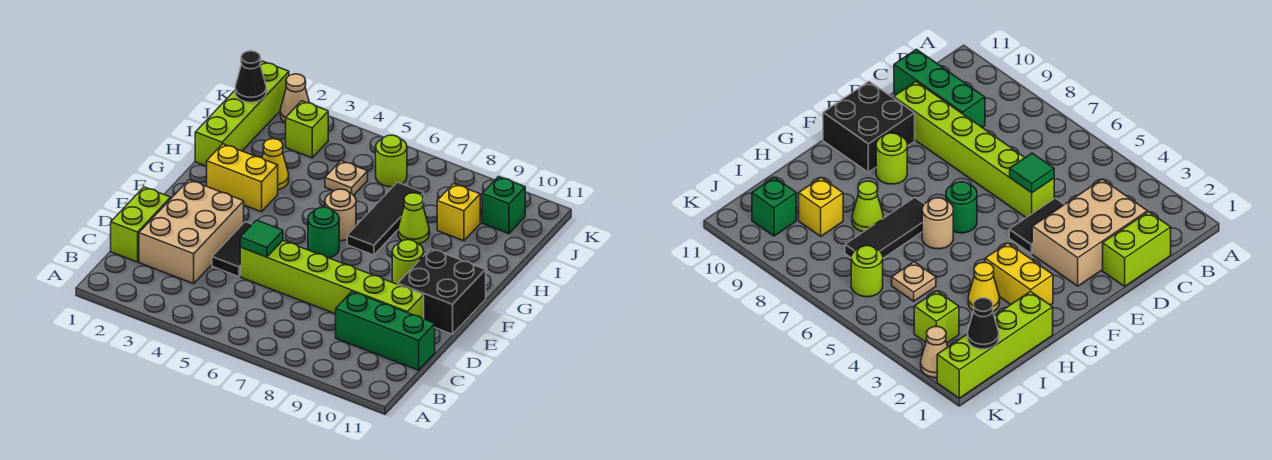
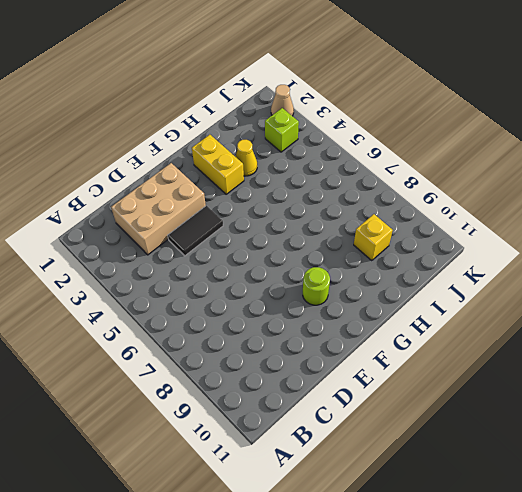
none -> lime 1x2 brick [111,187,171,262]
none -> green 1x3 brick [336,292,435,370]
none -> lime 1x6 brick [240,241,424,319]

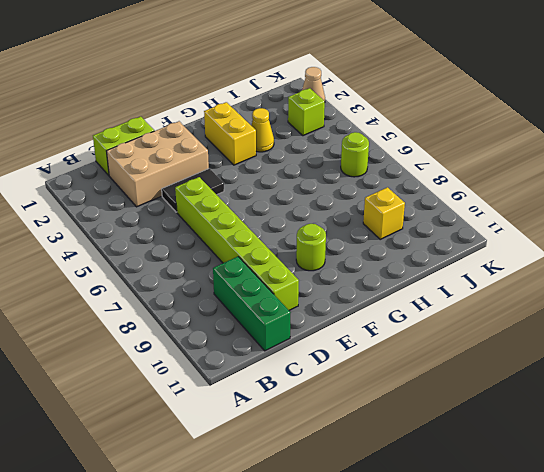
none -> black 2x2 brick [398,249,486,334]
none -> green 1x1 round brick [308,207,339,258]
none -> tan 1x1 round brick [325,189,356,241]

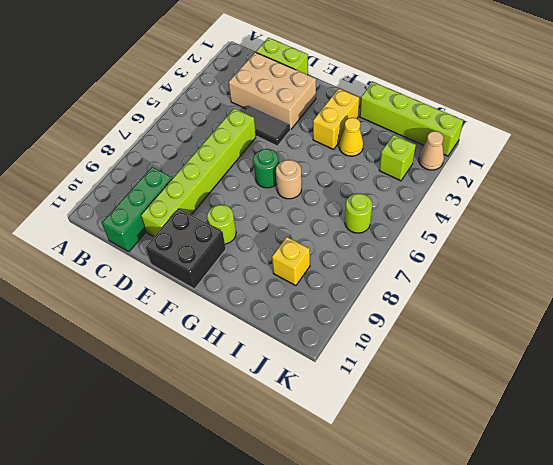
none -> black 1x3 tile [347,182,424,255]
none -> lime 1x1 cone [398,193,429,244]
none -> tan 1x1 plate [325,161,368,195]

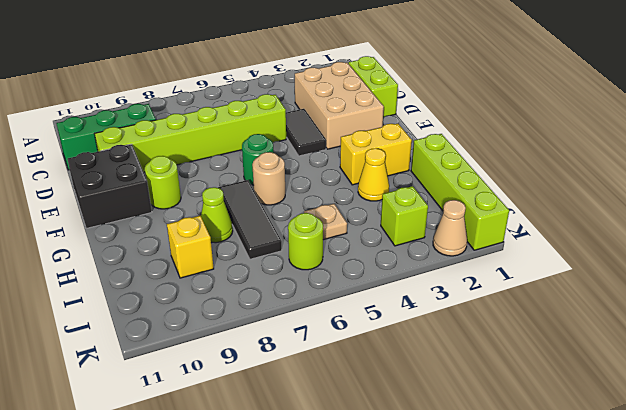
none -> green 1x1 brick [482,177,525,234]
none -> green 1x1 tile [240,220,283,257]
none -> black 1x1 cone [235,51,266,102]

